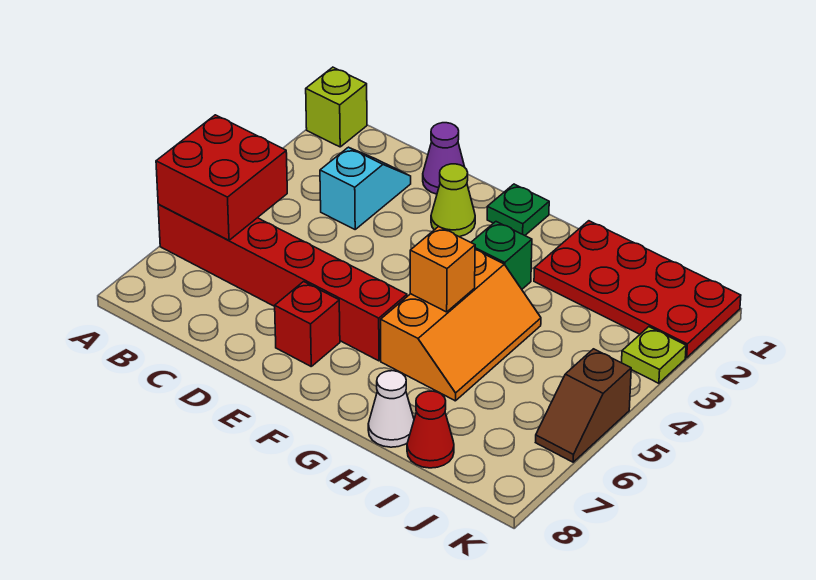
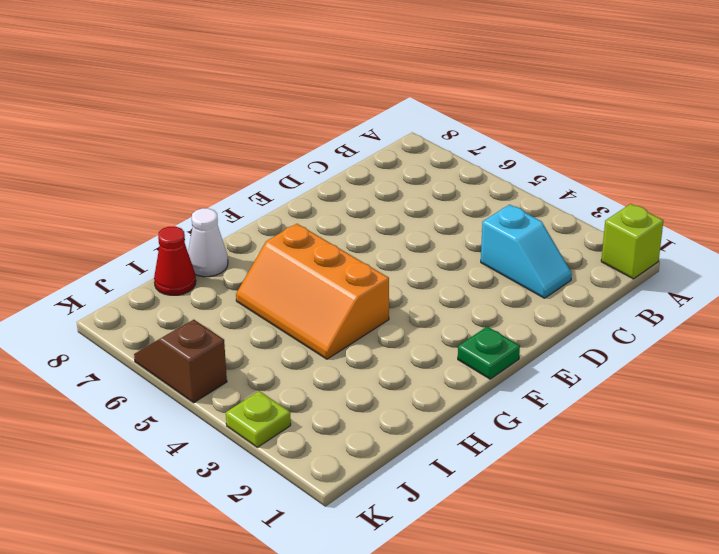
none -> red 1x6 brick [158,205,407,361]
none -> purple 1x1 cone [423,123,465,194]
none -> lime 1x1 cone [431,164,475,237]

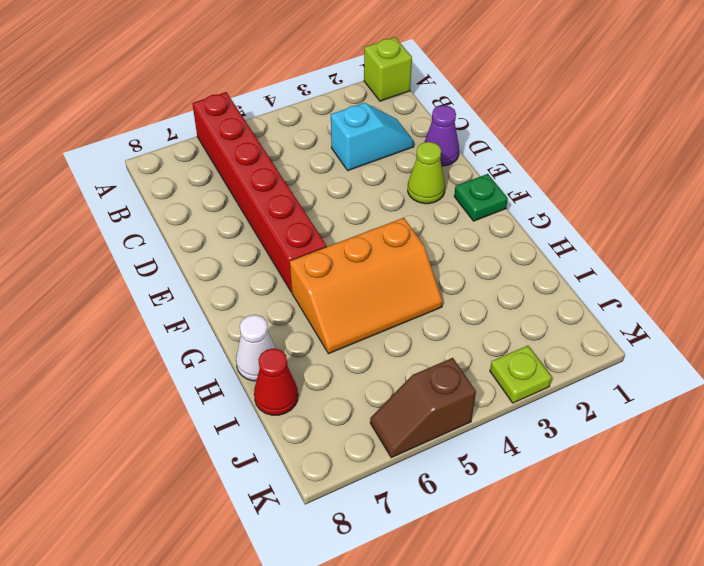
none -> red 1x1 brick [275,282,340,366]
none -> green 1x1 brick [471,222,532,289]
none -> red 2x4 plate [534,221,741,358]

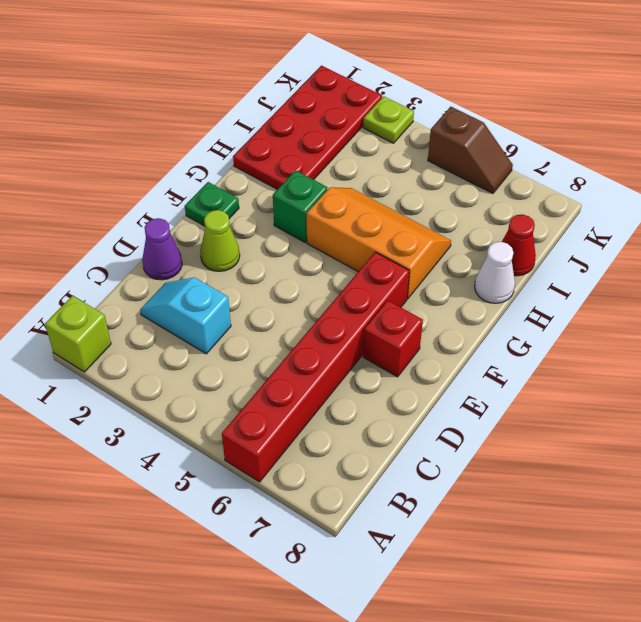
none -> red 2x2 brick [156,115,287,240]
none -> orange 1x1 brick [410,226,475,312]

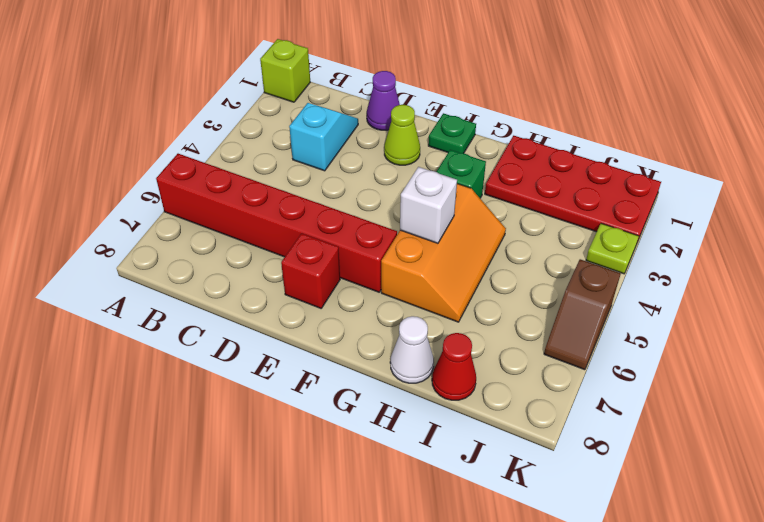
white 1x1 brick [400,167,457,243] -> orange 1x1 brick [410,226,475,312]
none -> red 2x2 brick [156,115,287,240]

